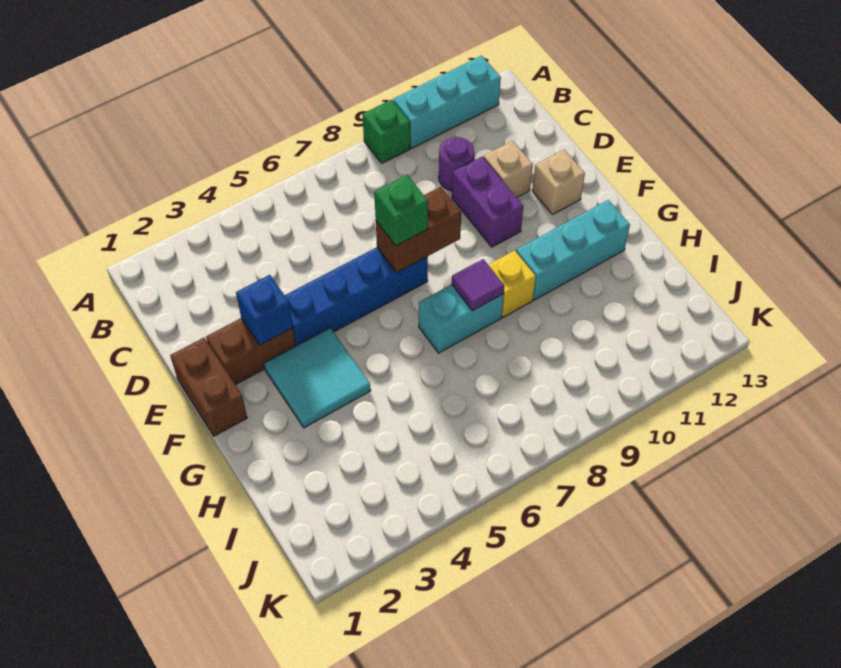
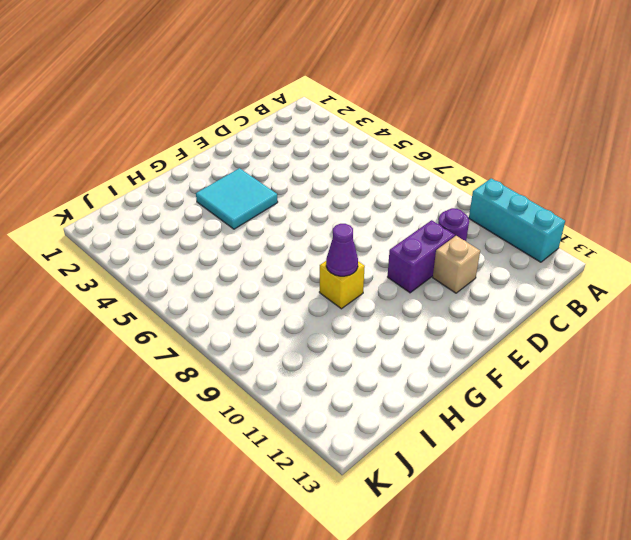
purple 1x1 cone [326,224,358,276] -> none
none -> green 1x1 brick [362,100,410,163]
none -> brown 1x2 brick [170,338,247,436]
none -> brown 1x2 brick [206,318,296,385]

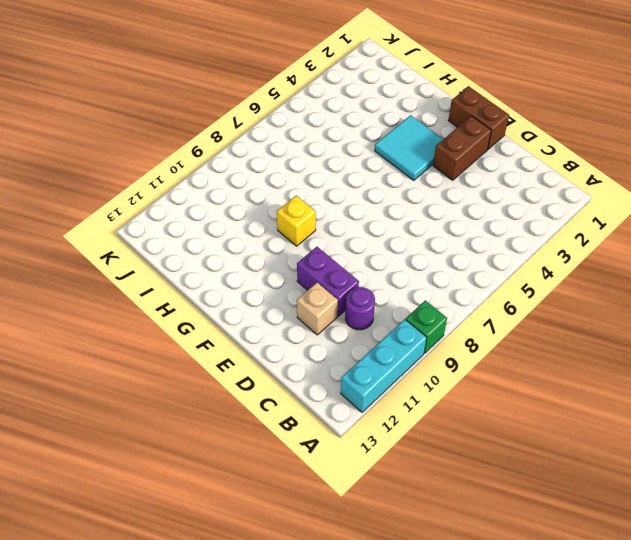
none -> blue 1x4 brick [285,247,428,346]
none -> tan 1x1 brick [532,150,585,215]
none -> cyan 1x2 brick [419,284,504,353]

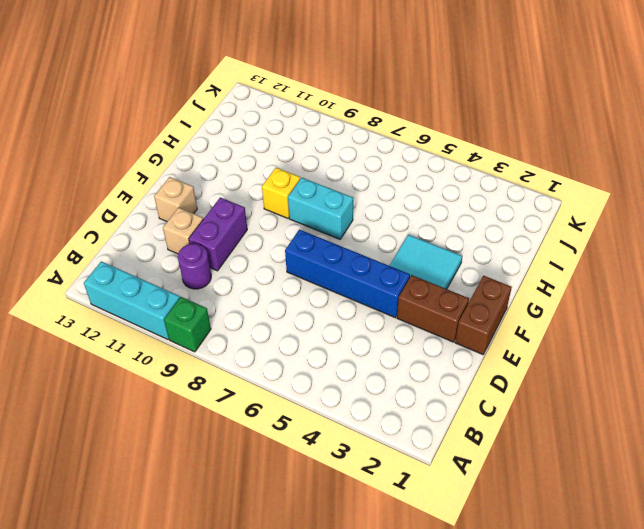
none -> cyan 1x3 brick [516,200,630,300]
none -> blue 1x1 brick [236,275,293,345]
none -> brown 1x2 brick [376,187,461,273]

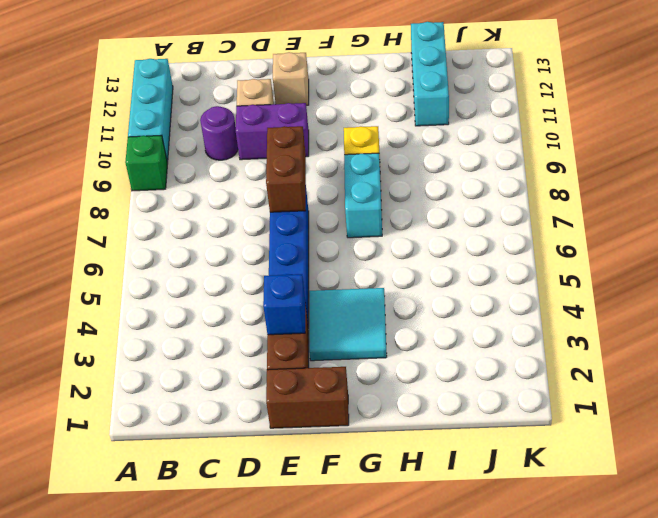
cyan 1x3 brick [411,22,449,126] -> cyan 1x3 brick moved to [516,200,630,300]
none -> purple 1x1 tile [452,259,504,311]
none -> green 1x1 brick [374,175,428,246]

